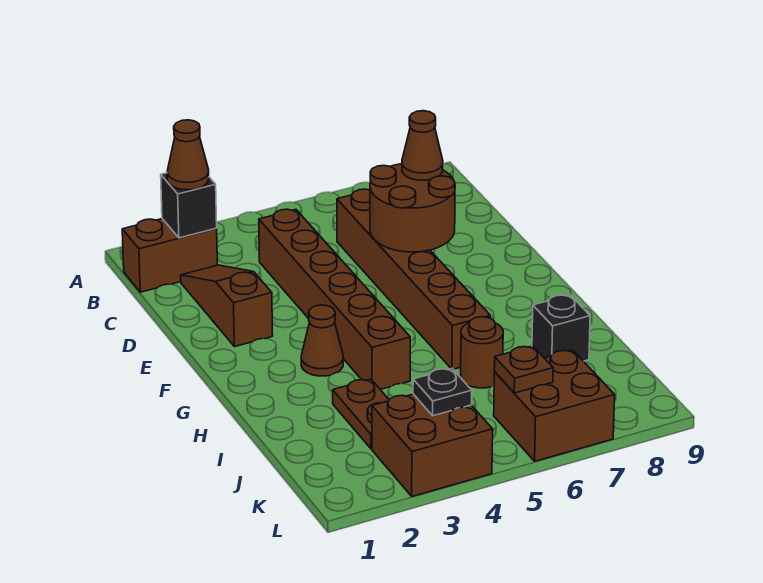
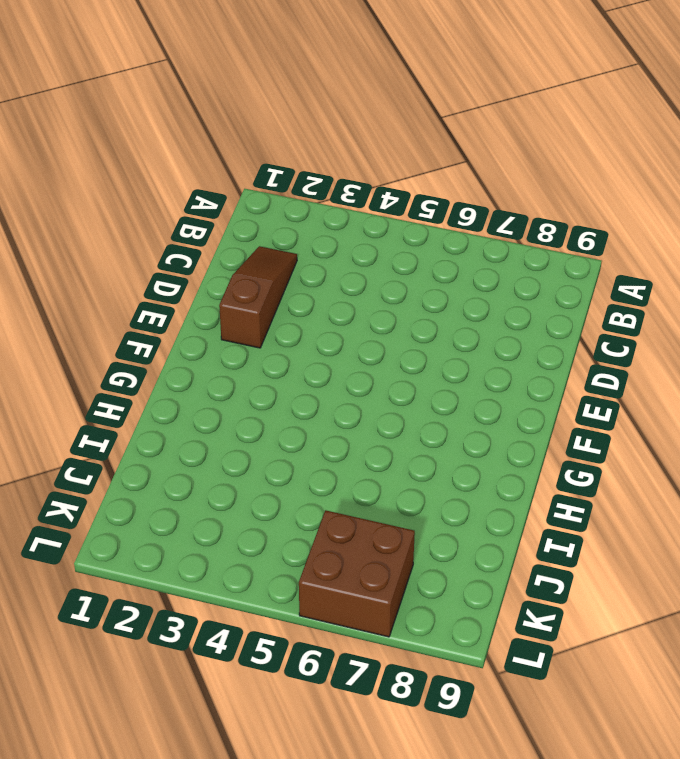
none -> brown 1x2 brick [122,219,217,292]
none -> brown 1x6 brick [259,209,410,389]
none -> brown 1x6 brick [337,189,490,369]

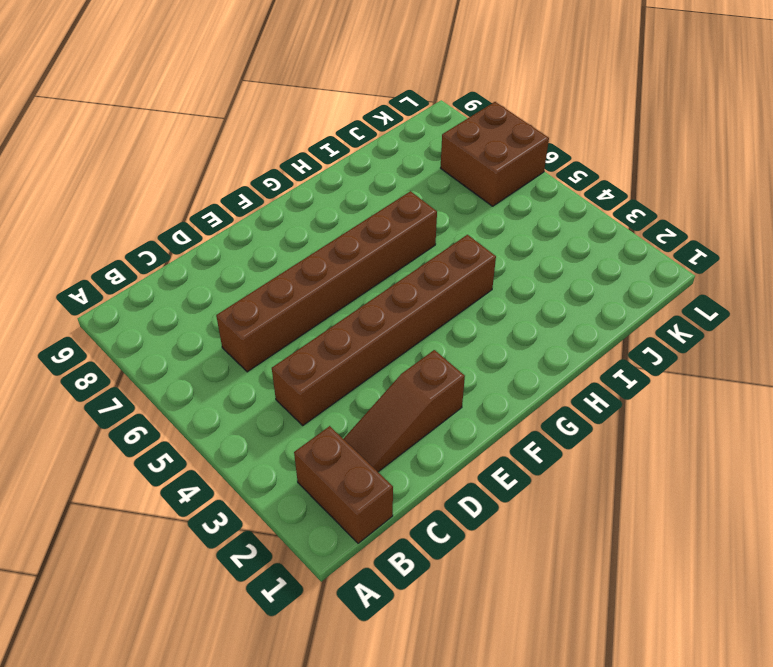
none -> brown 1x1 cone [301,305,343,376]
none -> brown 1x2 plate [333,379,389,449]
none -> brown 1x1 round brick [461,317,503,388]

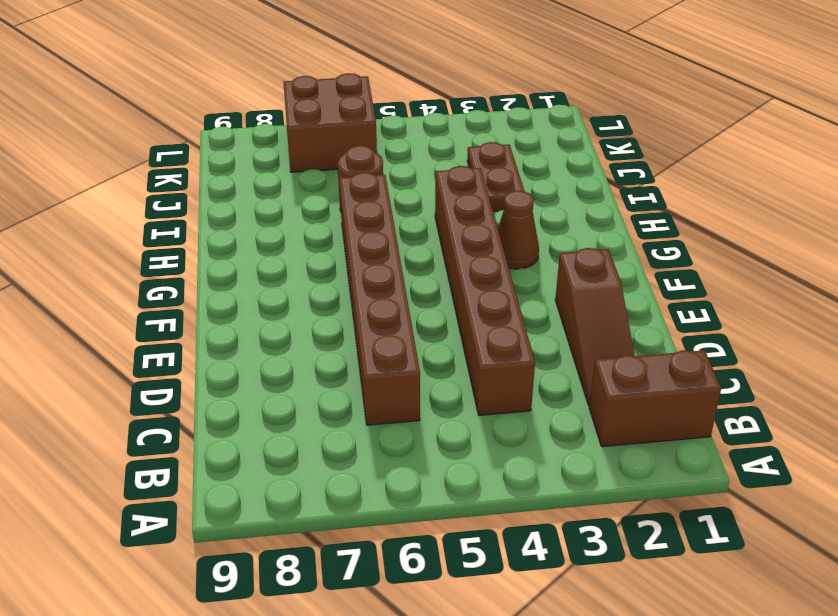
none -> black 1x1 brick [532,295,590,361]
none -> brown 2x2 brick [372,394,493,496]
none -> black 1x1 brick [161,173,217,238]

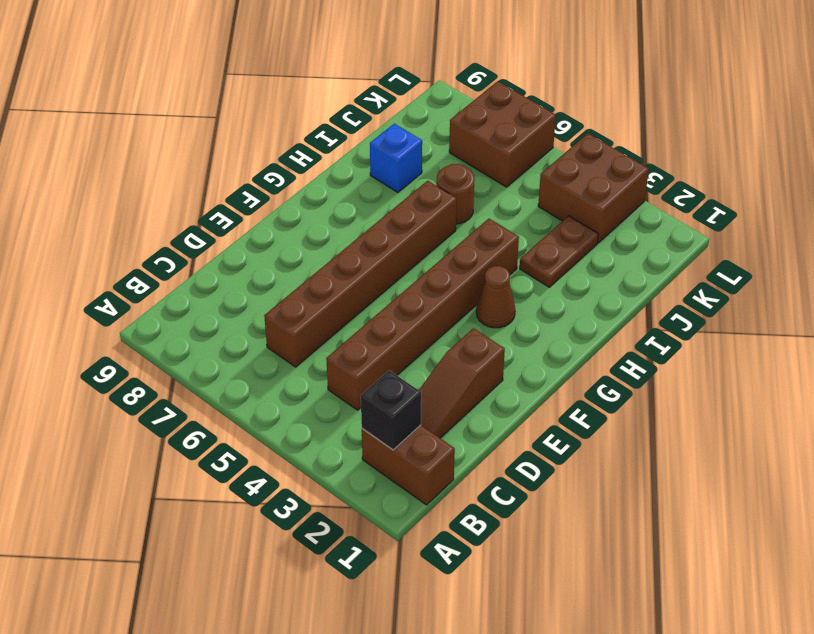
blue 1x1 brick [370,123,422,192] -> black 1x1 brick [532,295,590,361]
none -> brown 2x2 round brick [370,164,455,252]
none -> black 1x1 plate [413,368,472,416]
none -> brown 1x1 plate [494,346,553,393]

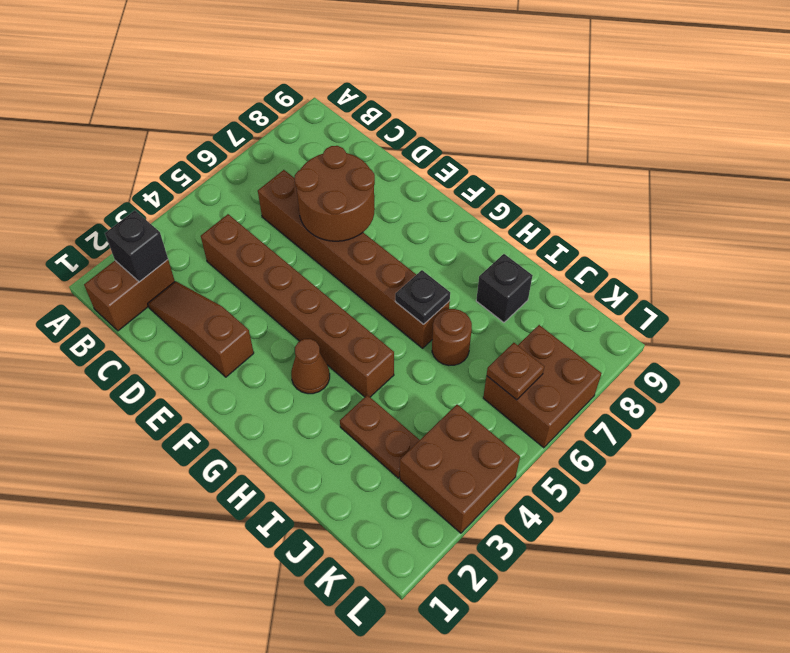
black 1x1 plate [395,270,450,324] -> black 1x1 plate moved to [413,368,472,416]
none -> brown 1x1 cone [167,120,209,190]
none -> brown 1x1 cone [402,111,443,180]

